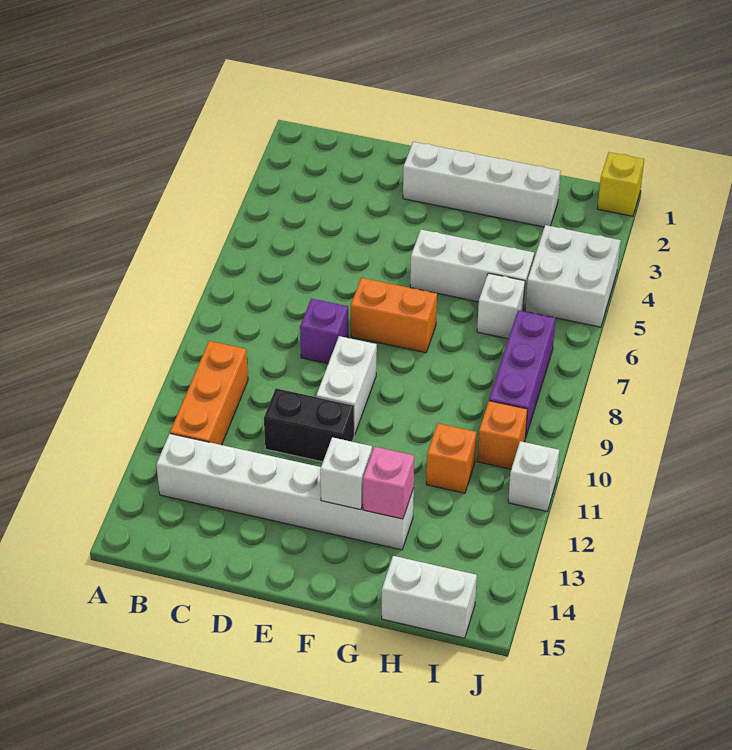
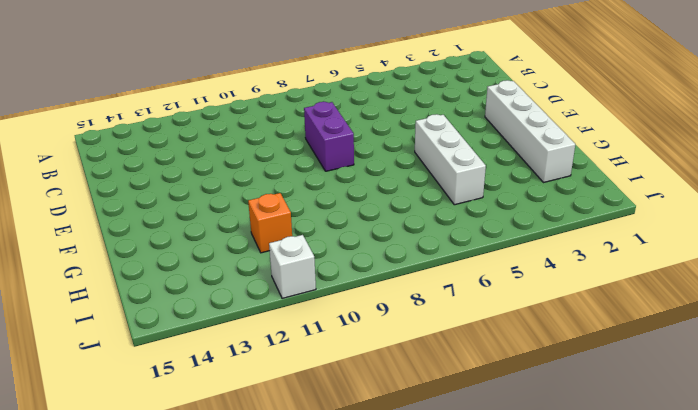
purple 1x2 brick [304,101,354,171] -> purple 1x1 brick [300,299,348,364]
none -> orange 1x3 brick [170,341,248,445]
none -> white 1x6 brick [156,434,414,550]
none -> black 1x2 brick [264,388,354,462]

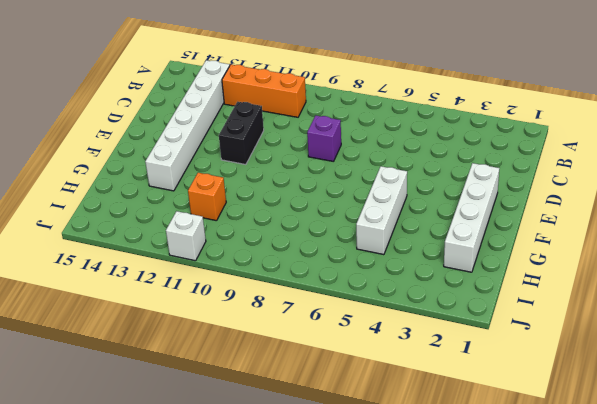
none -> orange 1x2 brick [351,278,437,353]
none -> white 1x2 brick [316,336,377,435]
none -> white 1x1 brick [477,273,525,339]

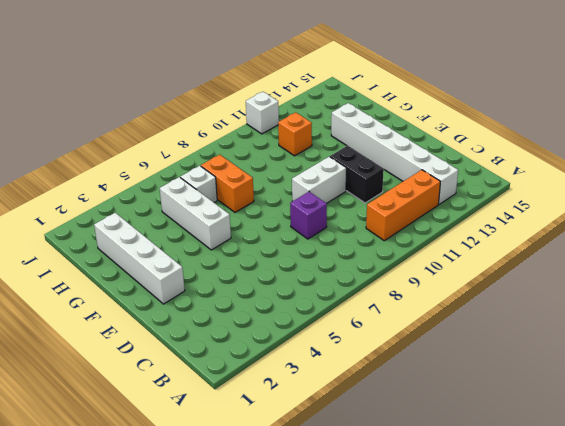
orange 1x2 brick [201,155,254,212] -> orange 1x2 brick moved to [351,278,437,353]
none -> white 1x2 brick [382,556,477,638]
none -> white 2x2 brick [525,225,621,327]
none -> purple 1x3 brick [489,310,556,438]

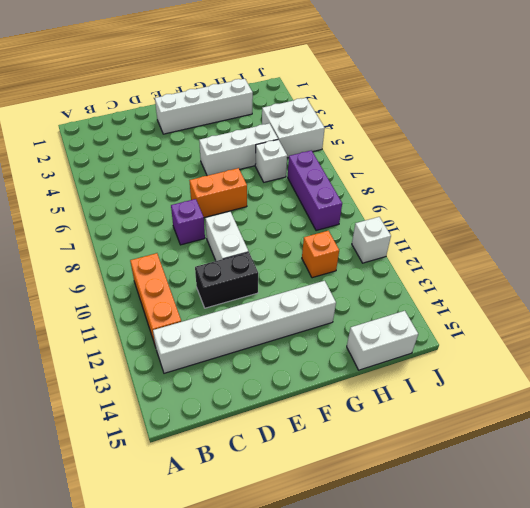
none -> orange 1x1 brick [477,401,528,469]
none -> yellow 1x1 brick [597,152,644,216]
none -> white 1x1 brick [320,437,372,510]

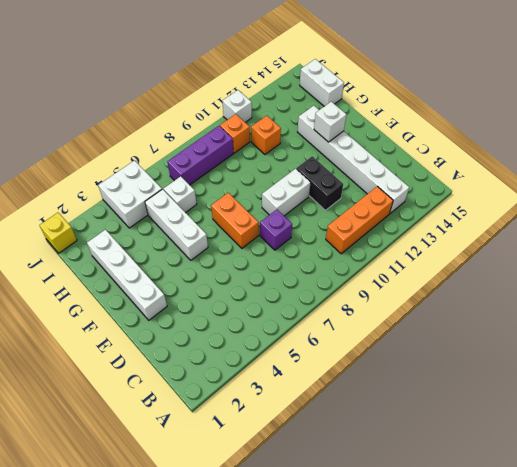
none -> pink 1x1 brick [363,447,414,519]

